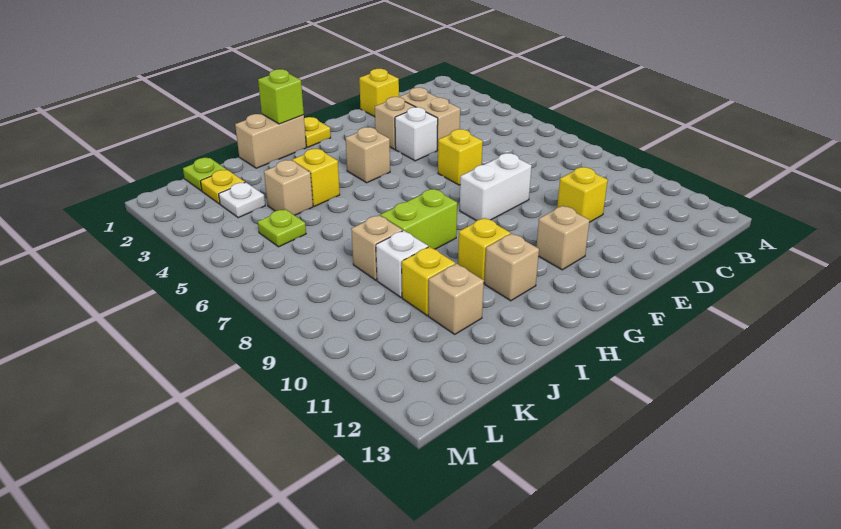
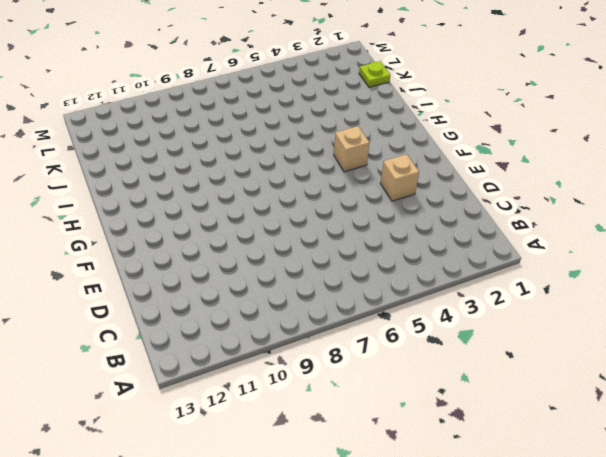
none -> yellow 1x1 brick [359,69,399,117]
none -> tan 1x2 brick [399,88,460,150]
none -> yellow 1x1 brick [557,167,608,222]

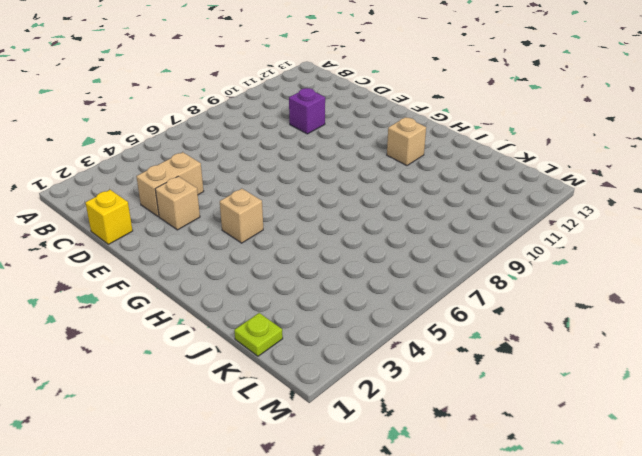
purple 1x1 brick [289,88,325,134] -> yellow 1x1 brick [557,167,608,222]
none -> white 1x1 brick [395,107,438,161]
none -> yellow 1x1 brick [438,129,483,185]
none -> white 1x2 brick [460,153,532,221]

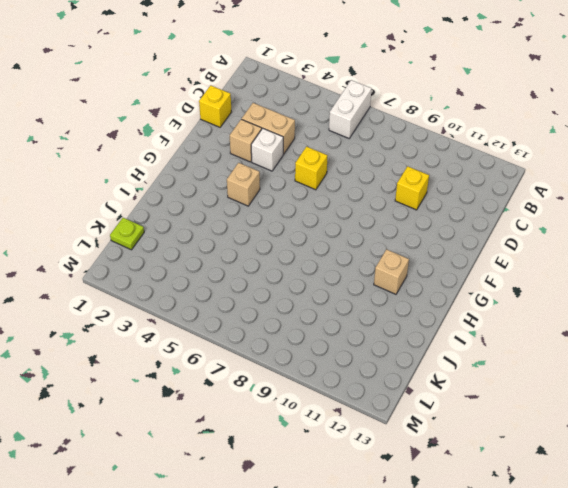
white 1x2 brick [329,80,372,138] -> white 1x2 brick moved to [460,153,532,221]
none -> tan 1x1 brick [537,206,590,270]
none -> yellow 1x1 plate [304,117,331,147]
none -> tan 1x2 brick [235,114,306,168]

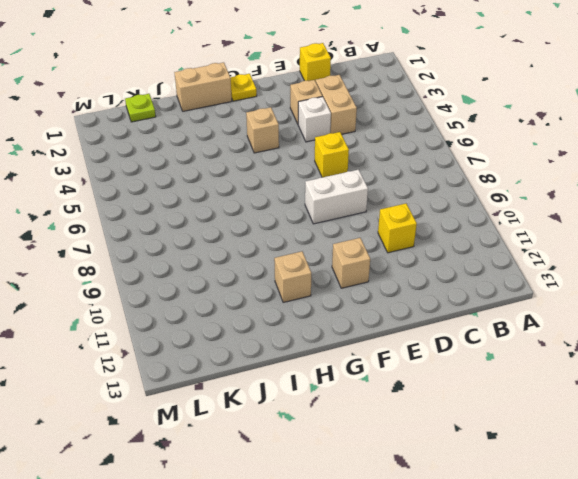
none -> lime 1x2 brick [380,189,457,249]
none -> yellow 1x1 brick [458,218,510,283]
none -> yellow 1x1 brick [292,149,340,206]

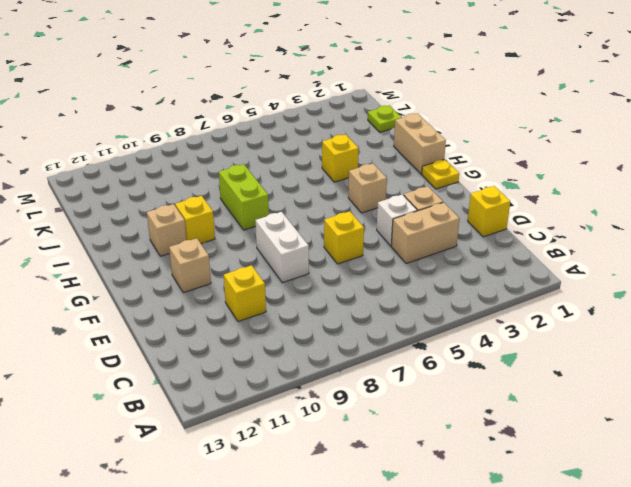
none -> tan 1x1 brick [264,160,313,215]
none -> tan 1x1 brick [351,215,403,280]
none -> white 1x1 brick [376,231,428,297]

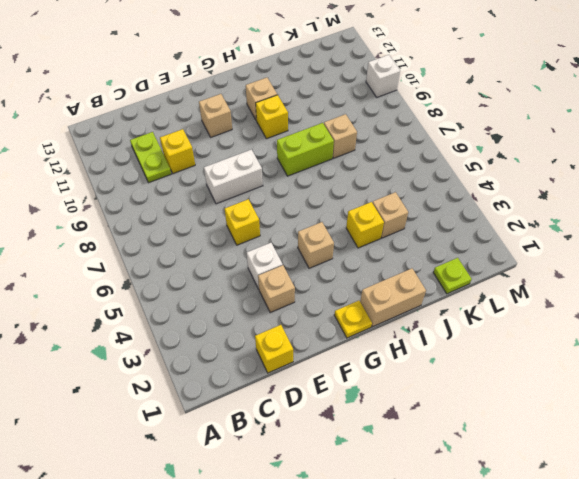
lime 1x2 plate [130,132,171,183] -> none
white 1x1 brick [366,55,400,97] -> white 1x1 brick moved to [376,231,428,297]
none -> tan 1x2 brick [399,88,460,150]
none -> yellow 1x1 brick [402,247,455,315]
none -> tan 1x1 brick [428,264,484,334]

